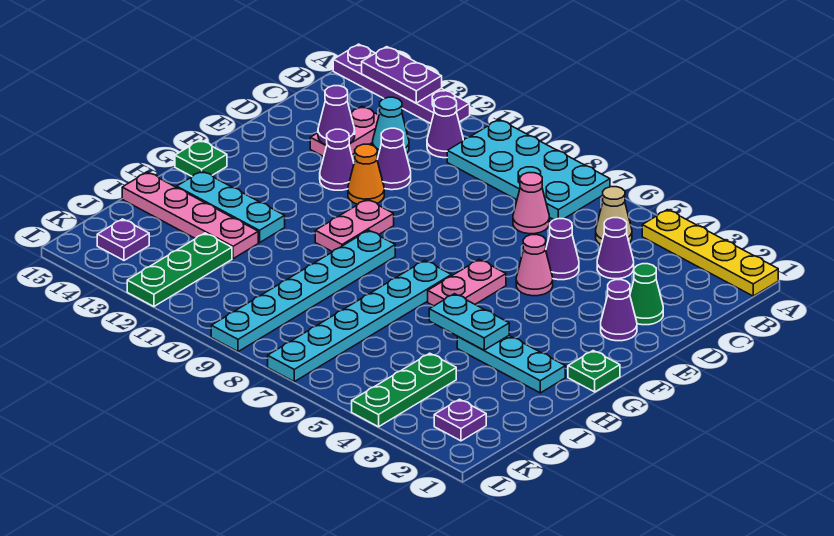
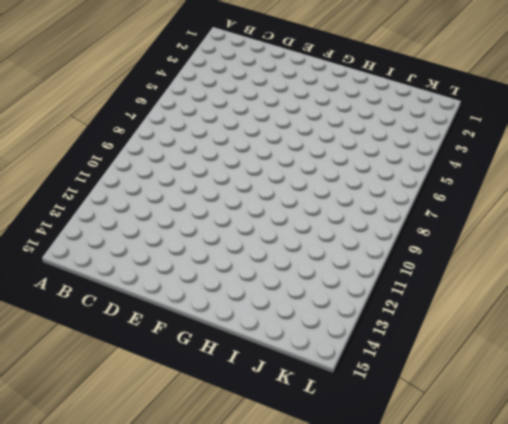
none -> yellow 1x4 plate [642,210,778,296]
none -> cyan 2x4 plate [447,120,610,220]
none -> purple 1x4 plate [333,44,470,124]
none -> tan 1x1 cone [596,187,632,245]

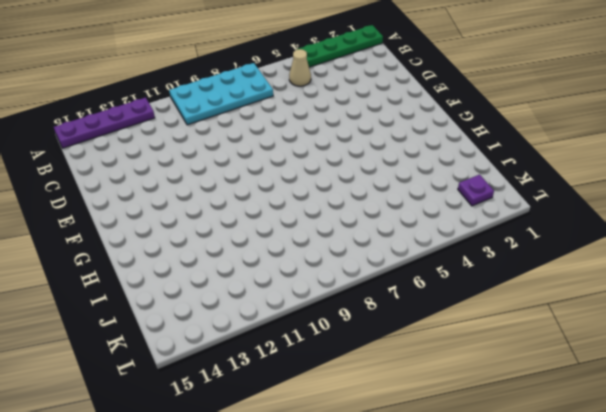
green 1x4 plate [296,25,383,67] -> yellow 1x4 plate [642,210,778,296]
none -> purple 1x1 cone [427,96,463,158]
none -> purple 1x1 cone [597,218,634,279]
none -> pink 1x1 cone [513,173,549,234]
none -> cyan 1x1 cone [373,97,409,155]

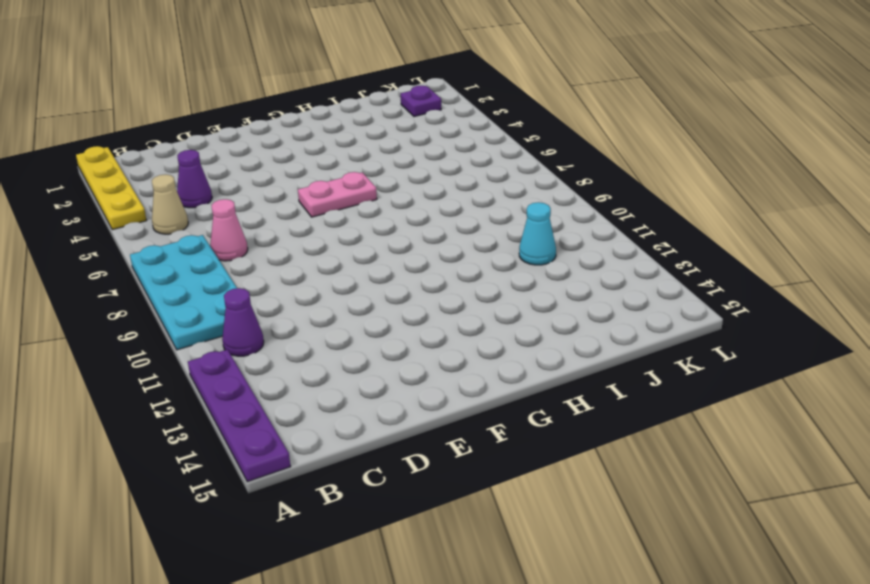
cyan 1x1 cone [519,202,556,265] -> cyan 1x1 cone moved to [373,97,409,155]
none -> pink 1x2 plate [310,106,379,157]
none -> green 1x1 cone [630,264,663,325]
none -> purple 1x1 cone [546,219,579,280]
none -> purple 1x1 cone [377,128,411,190]

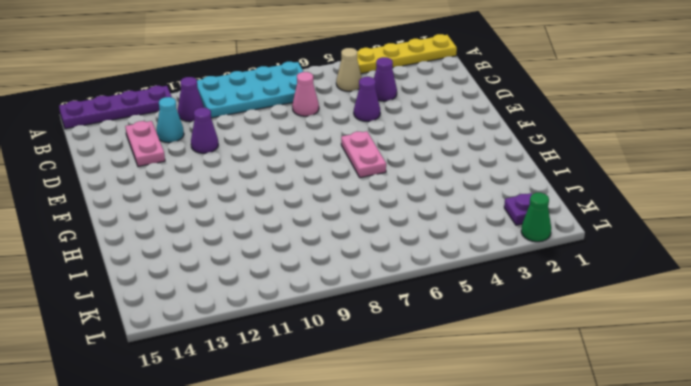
green 1x1 cone [521,193,551,242] -> green 1x1 cone moved to [630,264,663,325]
none -> purple 1x1 cone [601,280,637,341]
none -> pink 1x1 cone [516,235,553,296]
none -> orange 1x1 cone [348,144,384,204]
none -> purple 1x1 cone [320,129,354,190]

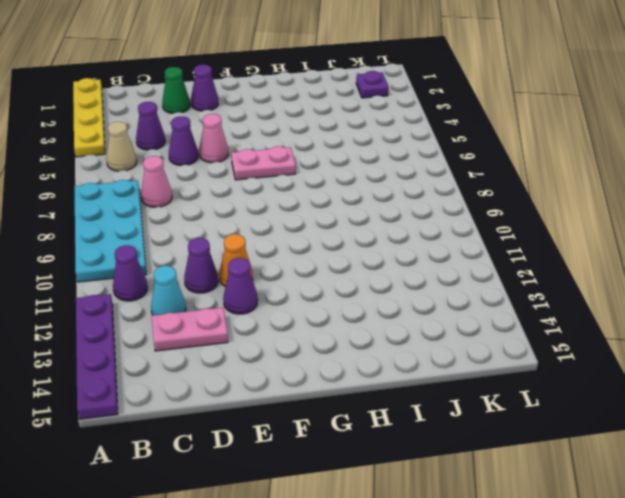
none -> pink 1x2 plate [315,199,394,252]
none -> green 1x1 plate [568,351,620,392]
none -> cyan 1x6 plate [268,260,451,382]
none -> cyan 1x6 plate [211,230,395,352]

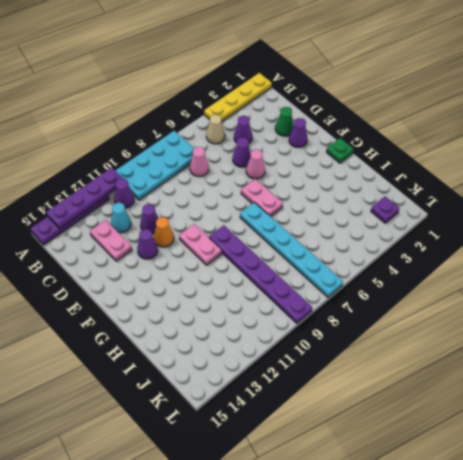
purple 1x4 plate [46,168,123,229] -> purple 1x2 plate [362,47,442,103]
purple 1x6 plate [209,225,312,323] -> cyan 1x6 plate [211,230,395,352]
none -> green 1x1 plate [175,140,227,176]
none -> cyan 1x3 plate [457,336,565,393]
none -> cyan 1x3 plate [177,171,285,243]
none -> pink 1x4 plate [122,172,258,259]

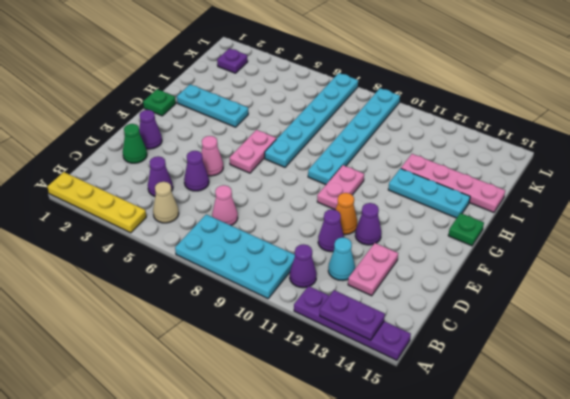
none -> green 1x3 plate [352,353,456,427]
none -> green 1x3 plate [127,233,232,307]
none -> purple 1x1 plate [97,219,149,260]
none -> purple 1x1 cone [318,86,355,145]

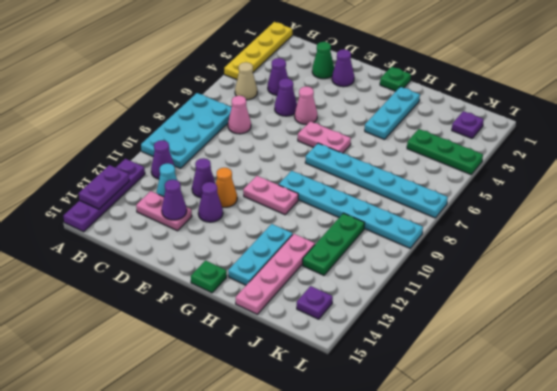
green 1x3 plate [303,213,365,275] -> green 1x3 plate turned to [127,233,232,307]
none -> cyan 1x2 plate [429,294,509,350]

